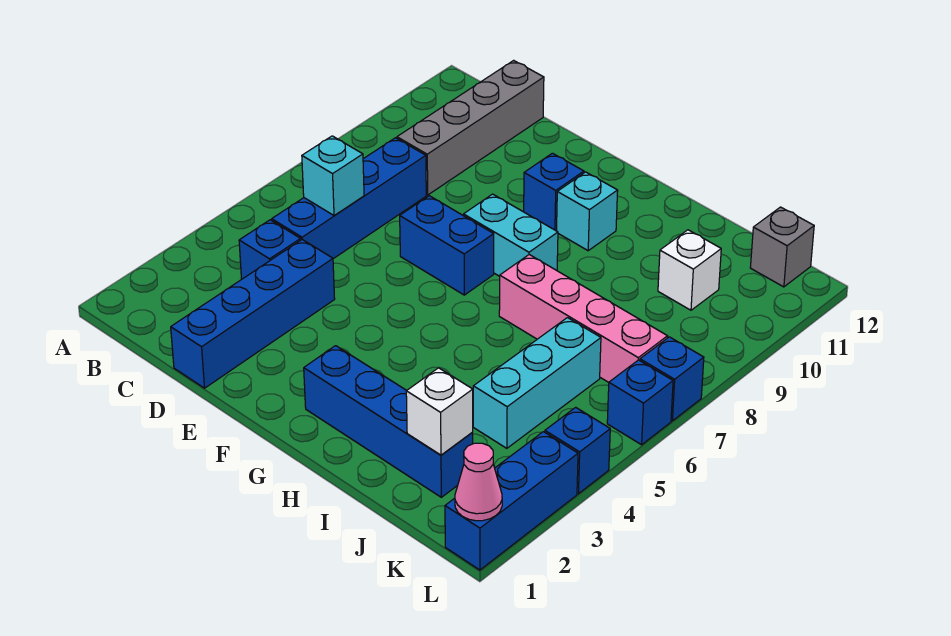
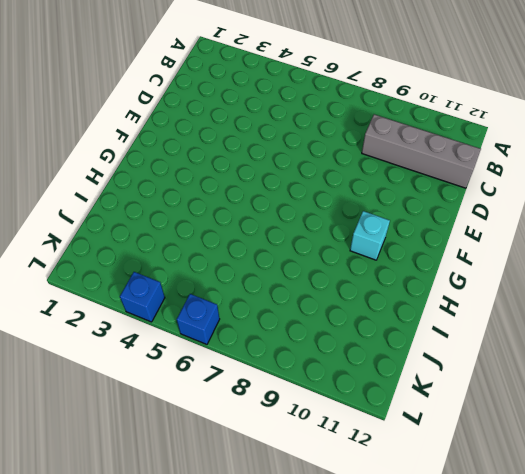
none -> blue 1x1 brick [239,220,301,279]
none -> blue 1x4 brick [272,138,426,259]
none -> blue 1x4 brick [171,240,335,388]

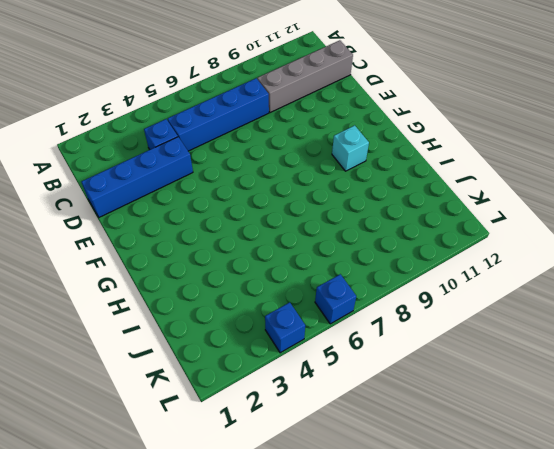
none -> blue 1x2 brick [400,196,494,295]
none -> cyan 1x2 brick [464,194,558,276]
none -> blue 1x1 brick [524,153,584,231]

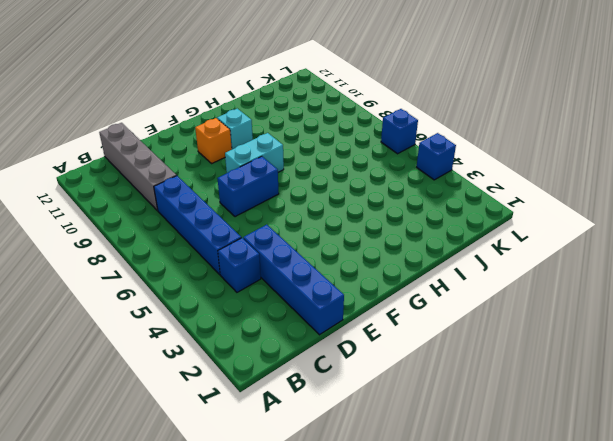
orange 1x1 brick [195,118,232,163] -> blue 1x1 brick [524,153,584,231]
none -> blue 1x4 brick [304,346,473,497]
none -> pink 1x4 brick [499,255,668,382]
none -> cyan 1x3 brick [473,318,601,448]

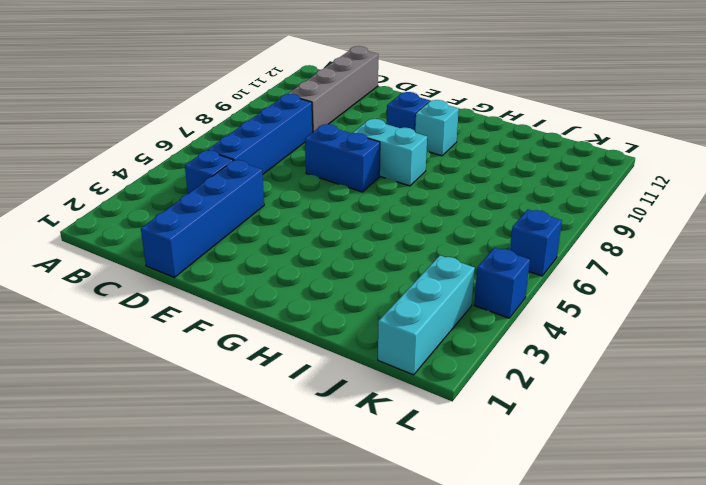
cyan 1x3 brick [378,255,475,375] -> cyan 1x3 brick moved to [473,318,601,448]
none -> blue 1x4 brick [304,346,473,497]
none -> pink 1x4 brick [499,255,668,382]
none -> white 1x1 brick [658,230,721,310]

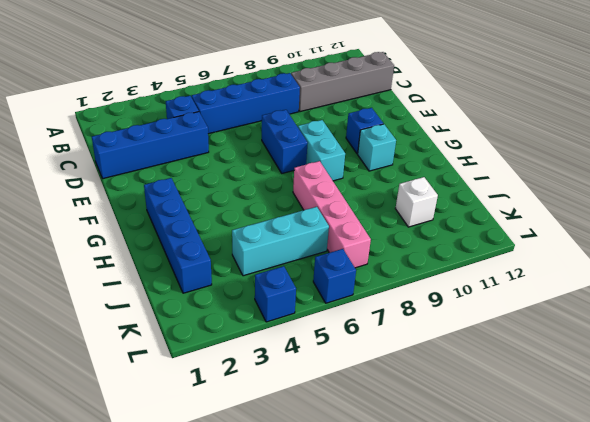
none -> grey 1x1 brick [750,207,814,287]
none -> blue 1x3 brick [445,432,578,570]
none -> blue 1x1 brick [640,337,704,421]

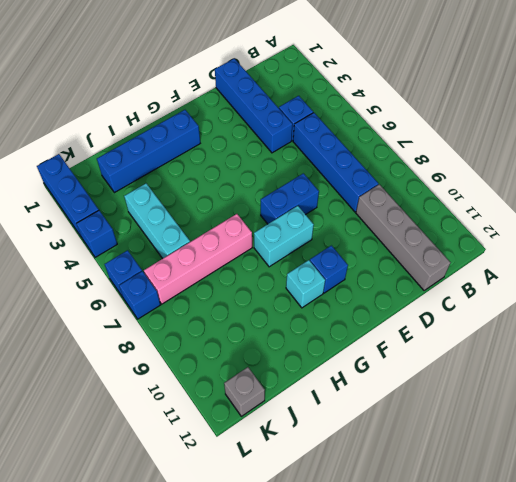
none -> white 1x1 brick [658,230,721,310]
none -> cyan 1x1 brick [302,136,364,215]
none -> white 1x1 brick [406,368,473,455]

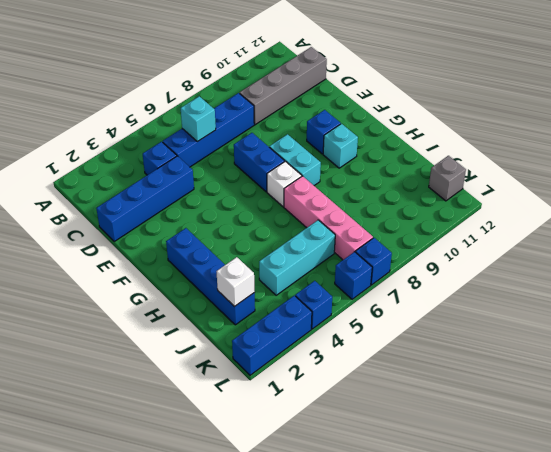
white 1x1 brick [267,161,302,207] -> white 1x1 brick moved to [658,230,721,310]
none -> pink 1x1 cone [455,443,502,521]

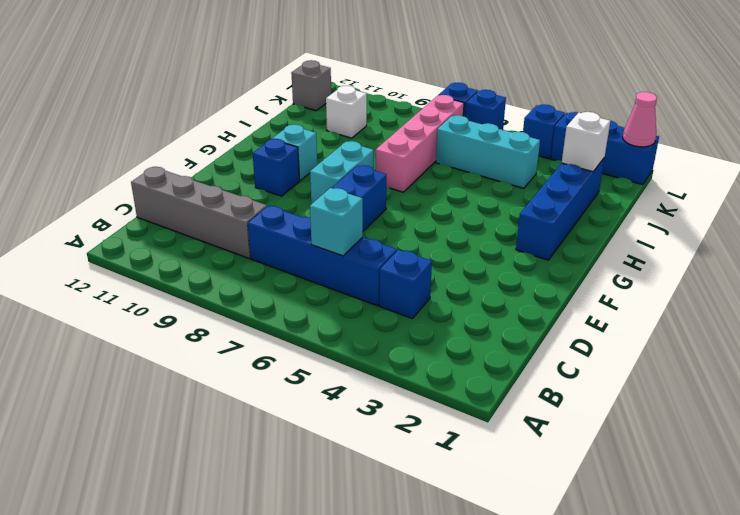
none -> blue 1x4 brick [171,240,335,388]

